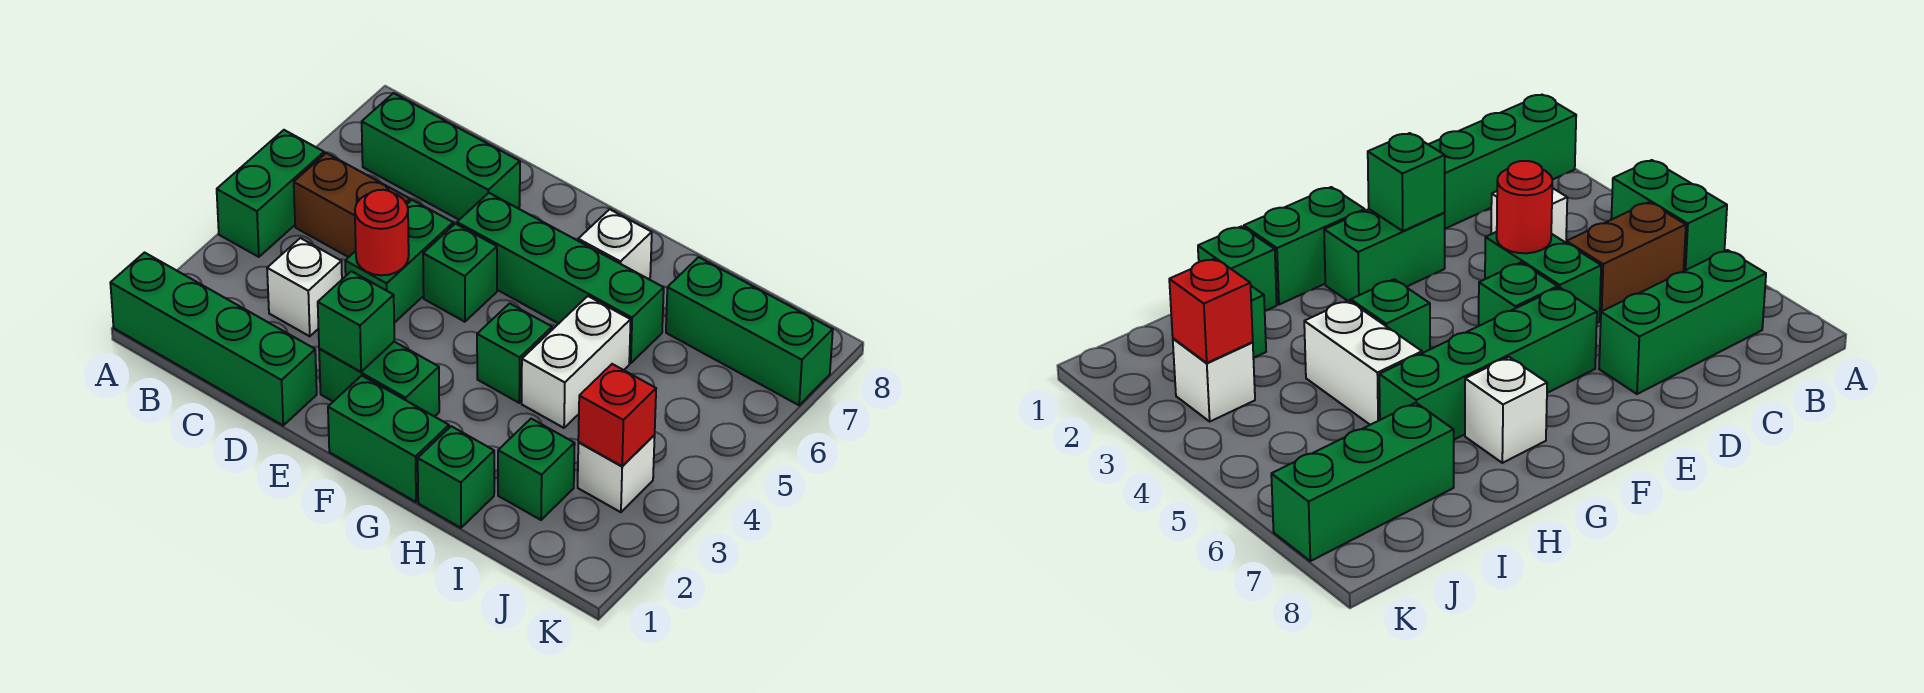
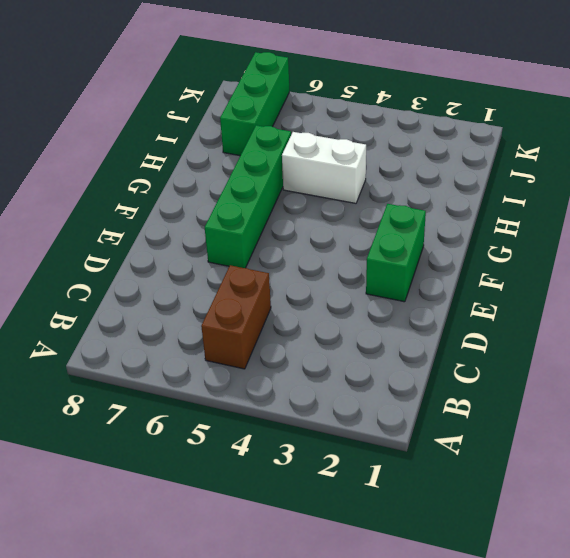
none -> green 1x4 brick [110,253,317,425]
none -> green 1x2 brick [217,130,324,257]
none -> green 1x3 brick [362,93,520,220]

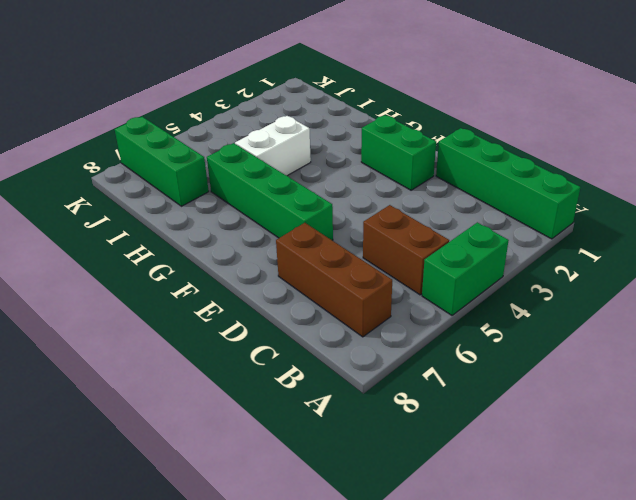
brown 1x3 brick [276,223,392,337] -> green 1x3 brick [362,93,520,220]
none -> white 1x1 brick [267,238,342,336]
none -> green 1x2 brick [345,200,453,323]
none -> green 1x1 brick [423,224,497,322]

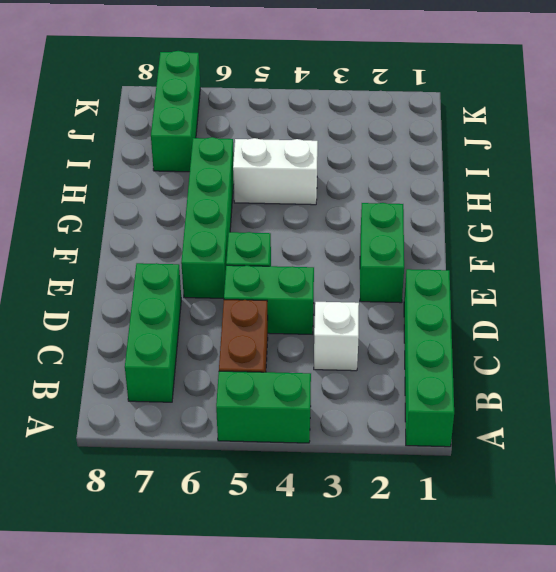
none -> green 1x2 brick [328,375,449,502]
none -> green 1x1 brick [477,303,552,403]
none -> white 1x1 brick [578,209,652,279]

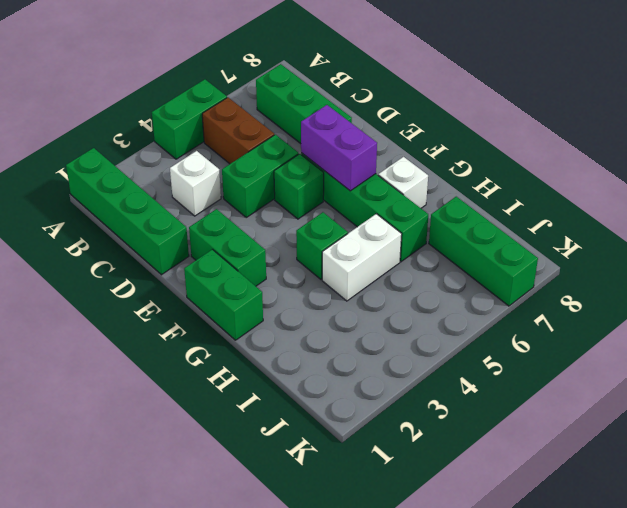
purple 1x2 brick [301,105,377,191] -> none
none -> green 1x1 brick [418,426,494,528]
none -> green 1x1 brick [498,419,575,520]
none -> white 1x1 brick [578,435,655,512]

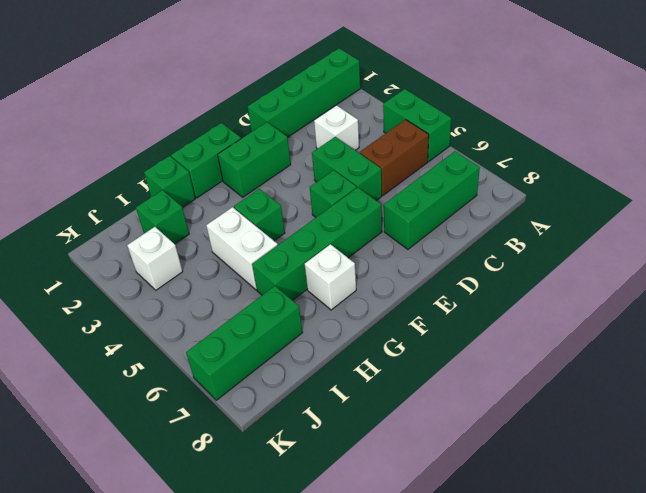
none -> red 1x1 round brick [355,190,409,275]
none -> green 1x1 brick [318,271,394,372]
none -> red 1x1 brick [578,364,656,466]

